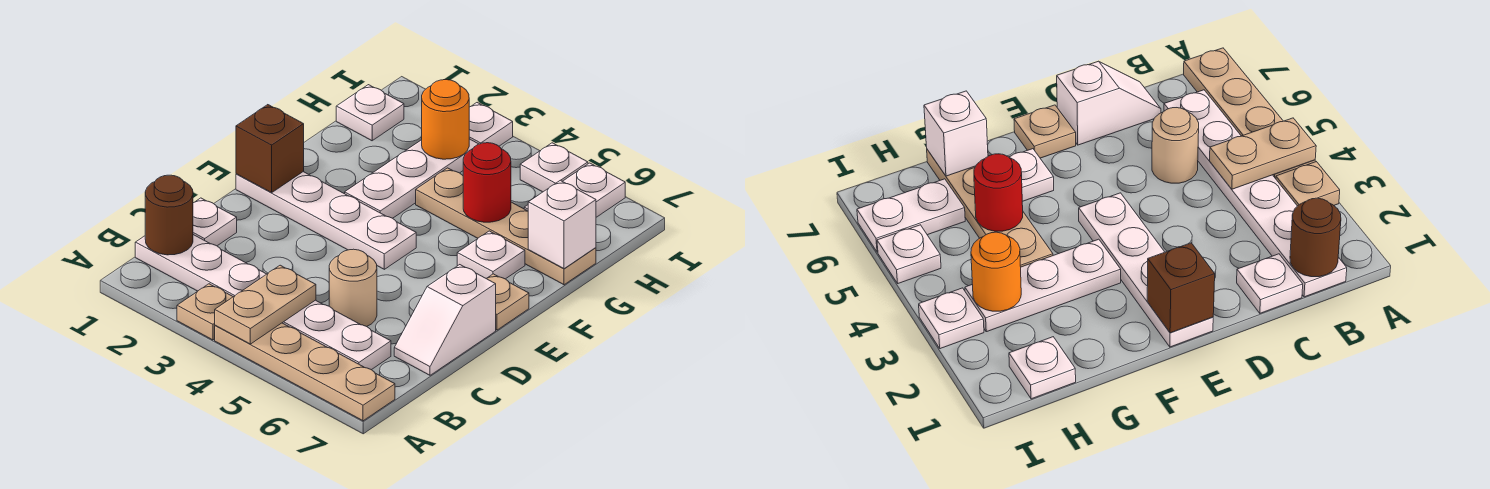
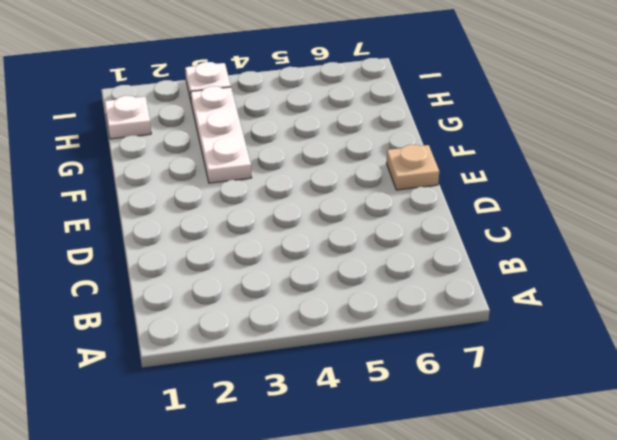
none -> tan 1x1 plate [177,284,233,340]
none -> tan 1x4 plate [215,323,395,421]
none -> white 1x6 plate [135,235,391,370]

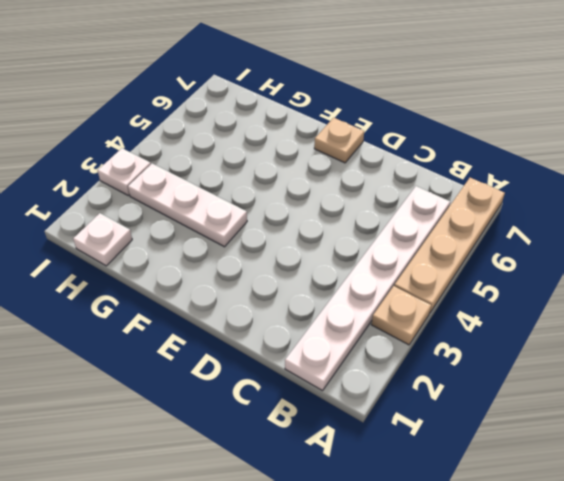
none -> white 1x1 plate [193,198,237,246]
none -> tan 1x1 round brick [329,249,377,327]
none -> white 1x2 slope [394,265,496,375]

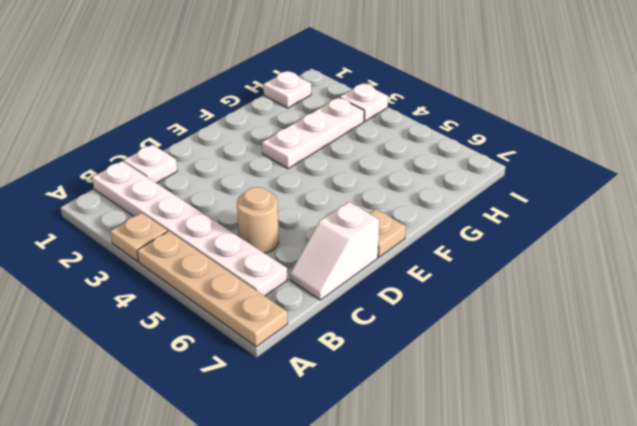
none -> white 1x4 plate [236,172,416,269]
none -> white 1x1 plate [457,231,525,279]
none -> tan 1x4 plate [416,168,596,285]

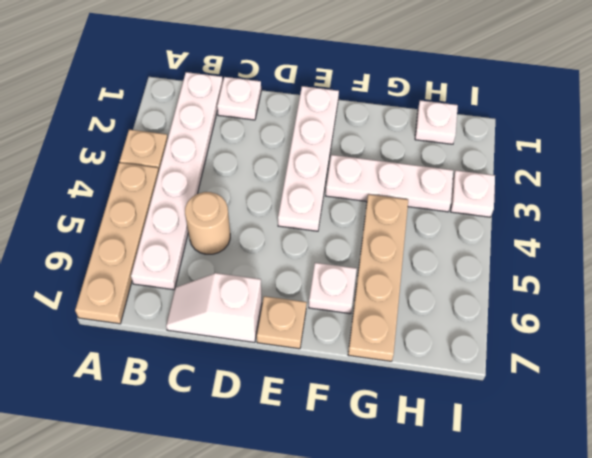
none -> white 1x2 plate [524,163,625,217]
none -> white 1x1 plate [520,143,588,192]
none -> tan 1x2 plate [215,265,316,344]

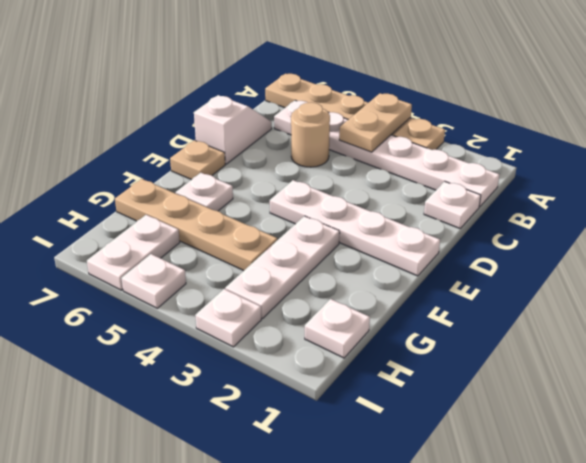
none -> brown 1x1 round brick [145,175,193,255]
none -> brown 1x1 brick [236,105,304,193]
none -> red 1x1 round brick [463,143,511,222]

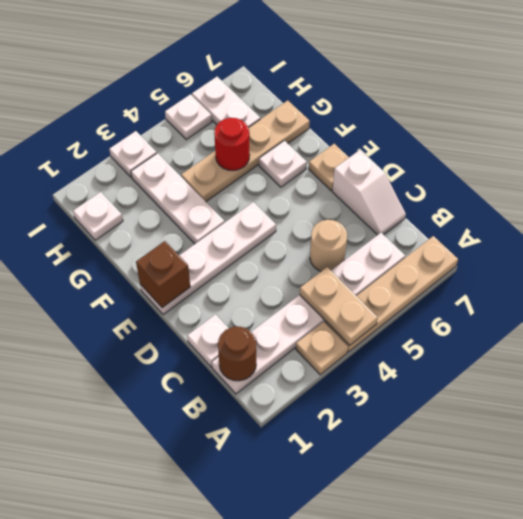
none -> white 1x1 brick [528,180,596,269]
none -> orange 1x1 round brick [422,80,469,159]

